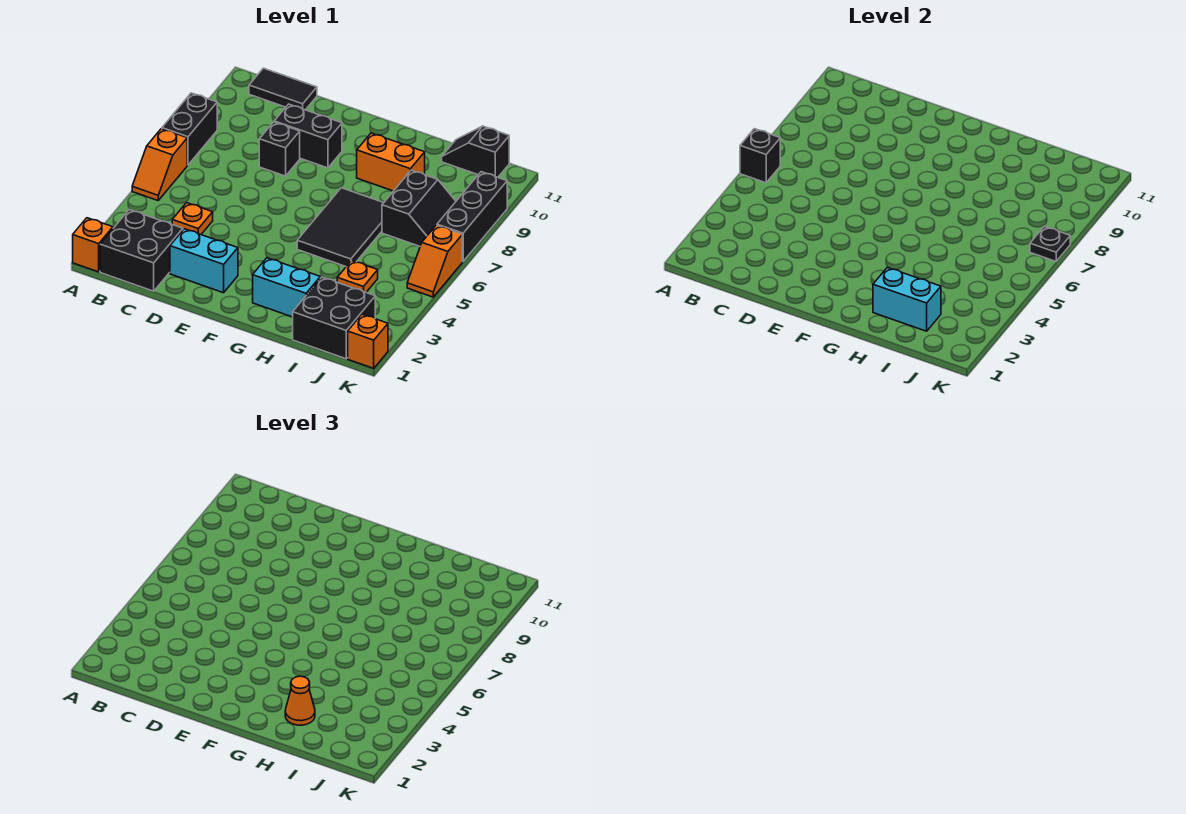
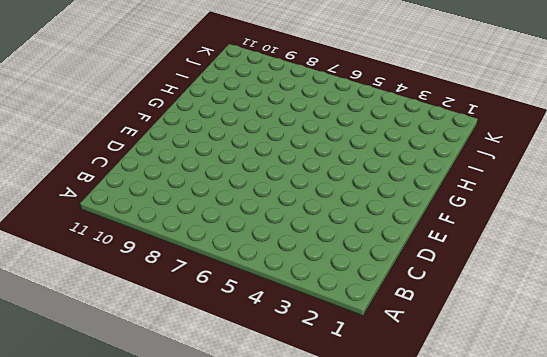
none -> orange 1x1 brick [73,218,113,272]
none -> orange 1x2 slope [132,129,187,200]
none -> black 1x2 brick [162,93,217,165]

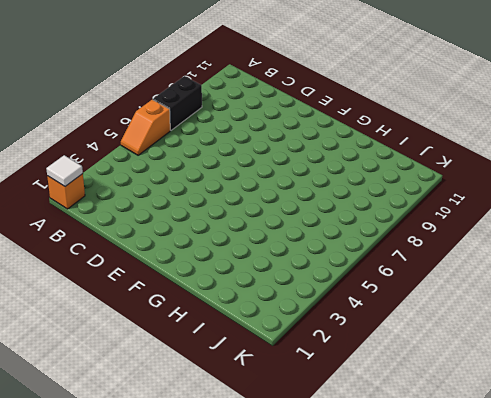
white 1x1 tile [46,155,83,186] -> none
none -> black 2x2 brick [100,210,183,291]
none -> black 1x2 tile [249,68,317,110]
none -> orange 1x1 plate [172,203,213,234]

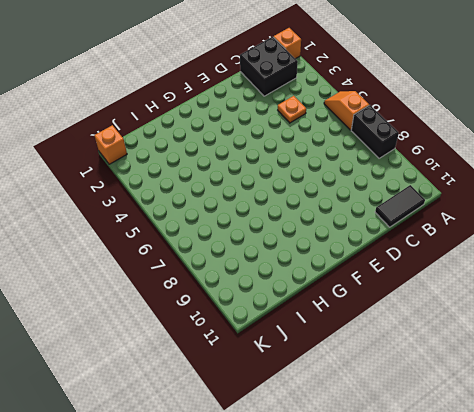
none -> cyan 1x2 brick [170,229,238,293]
none -> black 1x1 brick [259,122,300,176]
none -> black 1x2 brick [274,104,342,168]

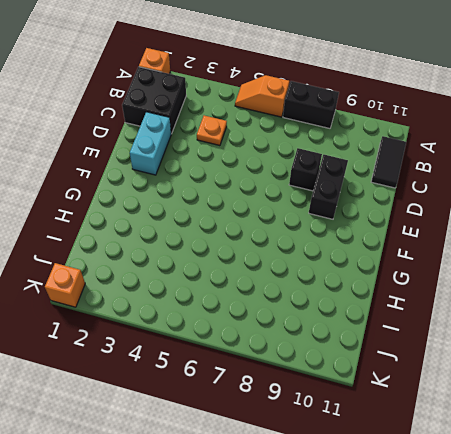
none -> cyan 1x2 brick [253,258,320,317]
none -> black 2x3 tile [297,188,383,266]
none -> orange 1x2 brick [357,133,425,191]

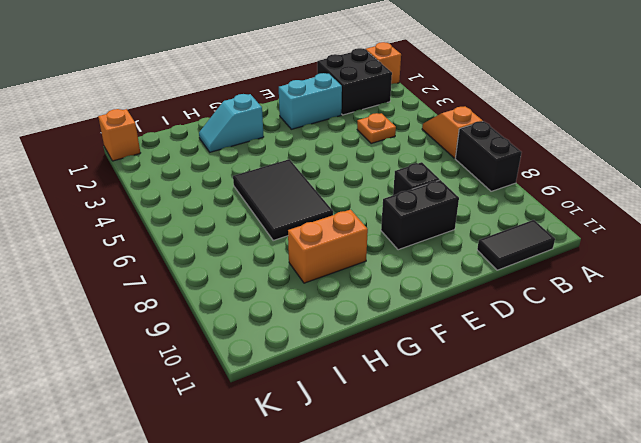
cyan 1x2 slope [199,94,264,152] -> cyan 1x2 brick [253,258,320,317]
none -> black 2x2 brick [293,277,375,359]
none -> orange 1x1 plate [337,261,378,292]
none -> black 2x2 slope [382,170,456,246]

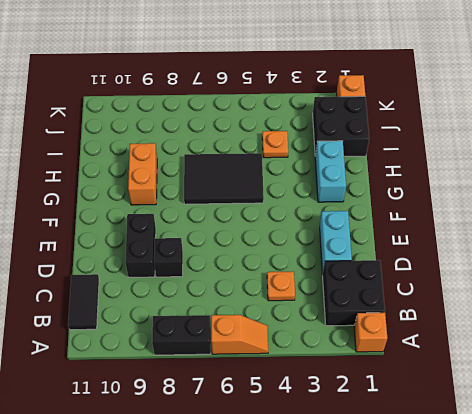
none -> black 2x2 slope [382,170,456,246]
none -> black 1x2 slope [442,126,509,177]
none -> orange 1x2 slope [407,225,462,297]

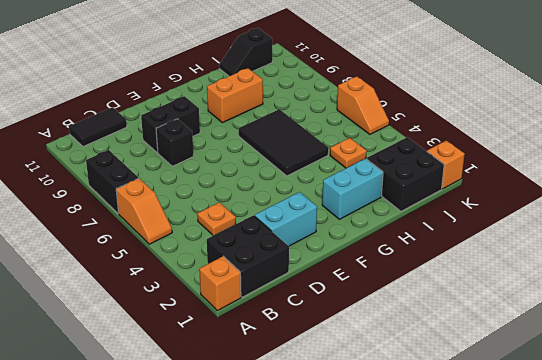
none -> black 2x2 slope [382,170,456,246]
none -> black 1x3 brick [437,172,507,261]
none -> black 1x1 brick [740,129,780,183]

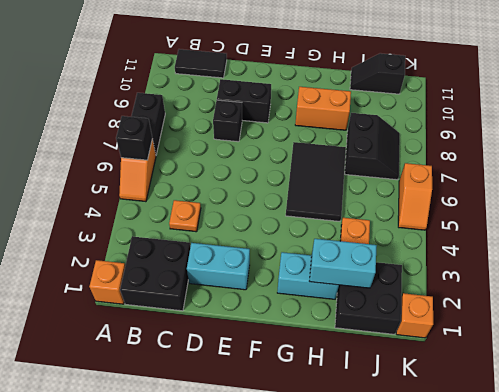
none -> black 1x3 brick [437,172,507,261]
none -> black 1x1 plate [1030,226,1070,261]
none -> orange 1x1 cone [285,676,315,725]

